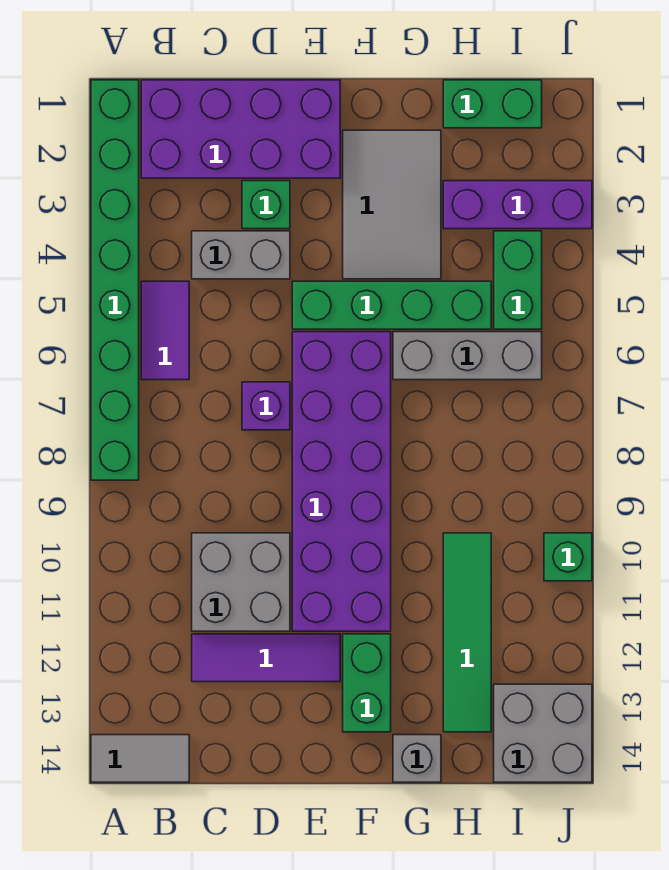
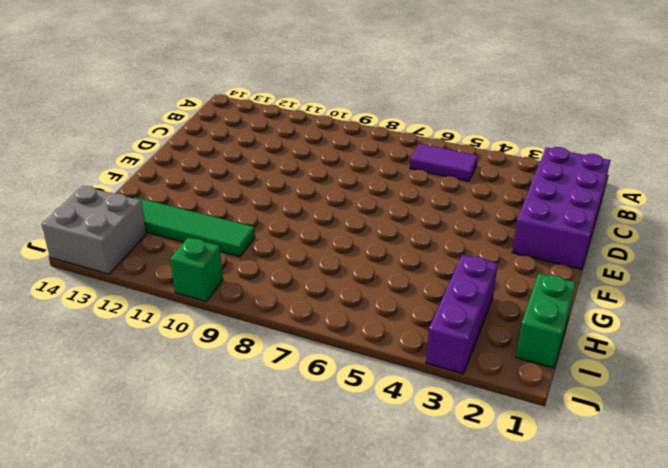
none -> green 1x8 brick [91,80,139,480]
none -> grey 1x2 tile [91,735,189,782]
none -> grey 1x2 brick [192,231,290,279]

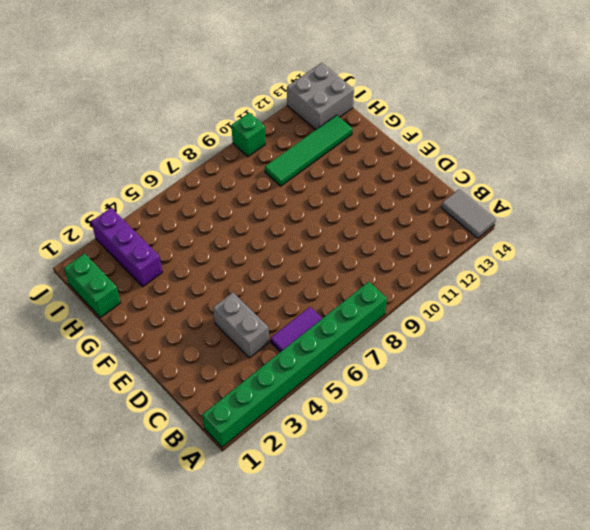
none -> purple 2x4 brick [141,80,340,178]
none -> grey 2x2 brick [192,533,290,631]
none -> purple 1x3 tile [192,634,340,682]

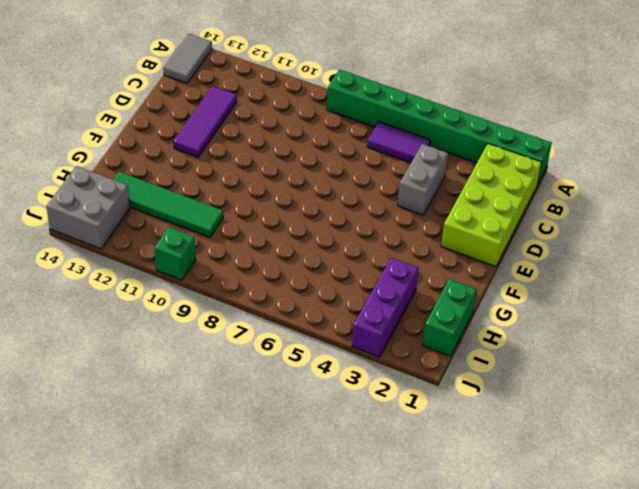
lime 2x4 brick [441,144,542,267] -> purple 2x4 brick [141,80,340,178]
none -> grey 2x2 brick [192,533,290,631]
none -> green 1x1 brick [242,181,290,229]
none -> purple 1x1 brick [242,382,290,430]

